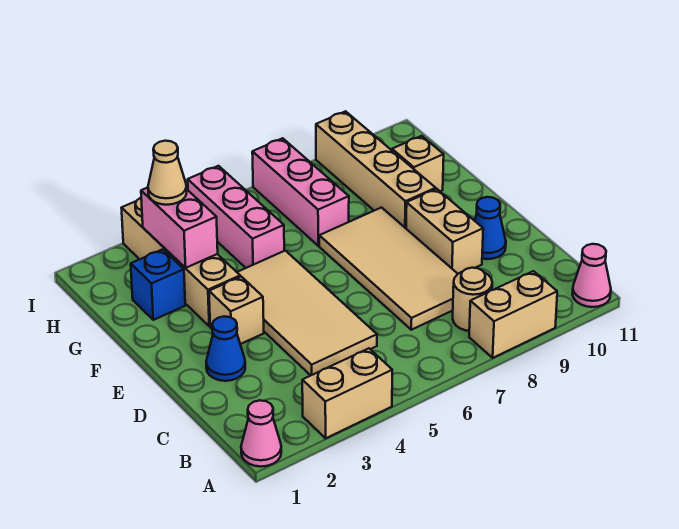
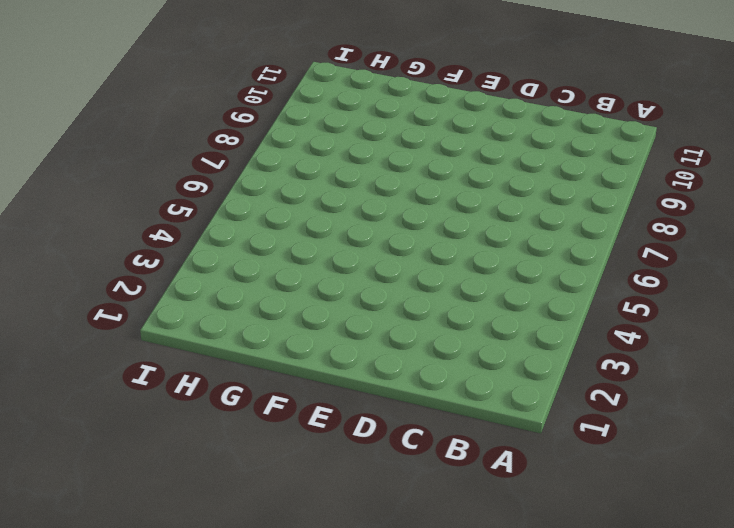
none -> pink 1x1 cone [241,400,281,467]
none -> tan 1x2 brick [302,348,392,438]
none -> tan 1x2 brick [469,271,557,358]

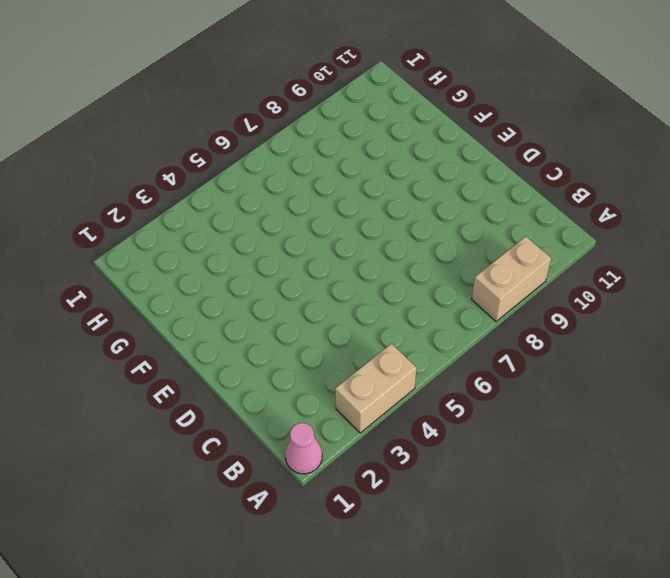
none -> pink 1x1 cone [572,244,611,307]
none -> tan 1x1 round brick [453,268,492,331]
none -> tan 2x4 tile [237,251,377,375]

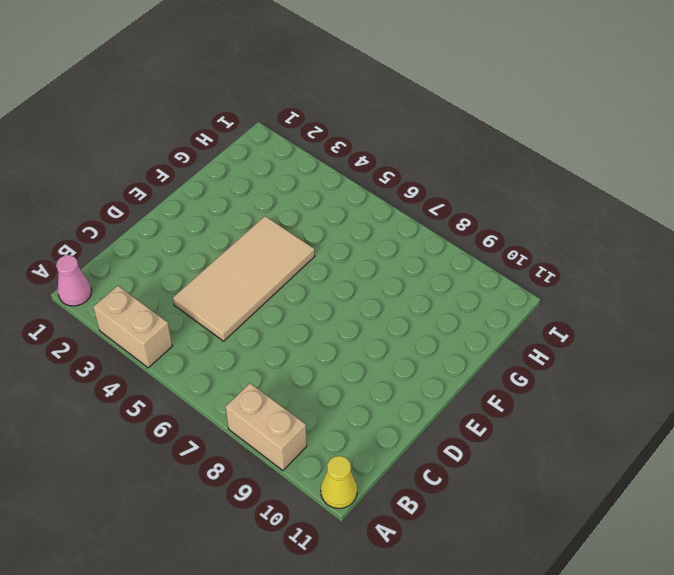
yellow 1x1 cone [321,456,357,508] -> pink 1x1 cone [572,244,611,307]
none -> tan 1x1 round brick [453,268,492,331]
none -> tan 2x4 tile [319,208,458,330]
none -> blue 1x1 cone [206,316,245,381]

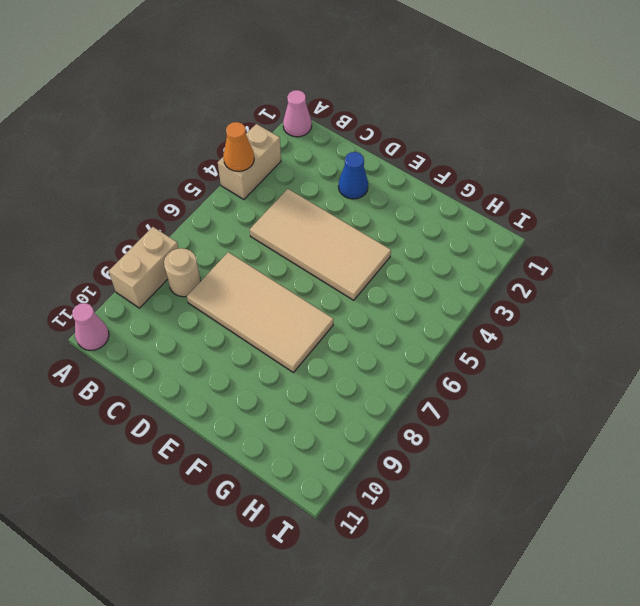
orange 1x1 cone [223,122,254,171] -> none
none -> tan 1x2 brick [406,189,483,274]
none -> blue 1x1 cone [475,197,506,259]
none -> tan 1x1 brick [209,277,264,344]

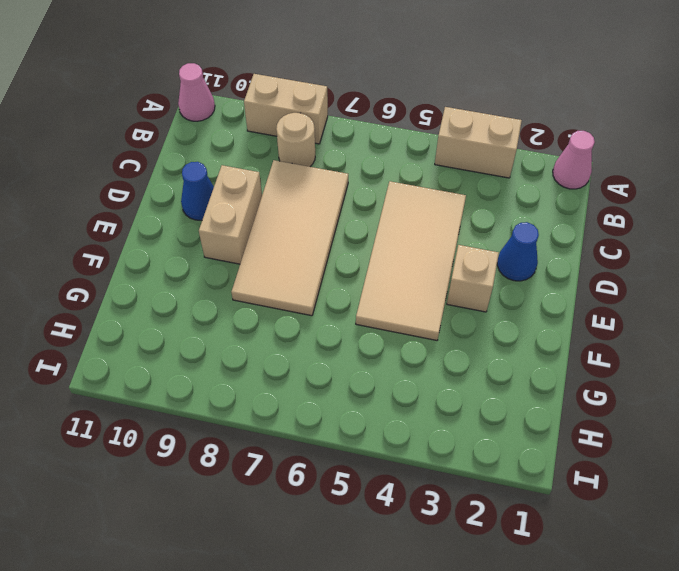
none -> tan 1x4 brick [122,198,240,326]
none -> tan 1x4 brick [316,111,436,228]
none -> blue 1x1 brick [131,249,185,320]

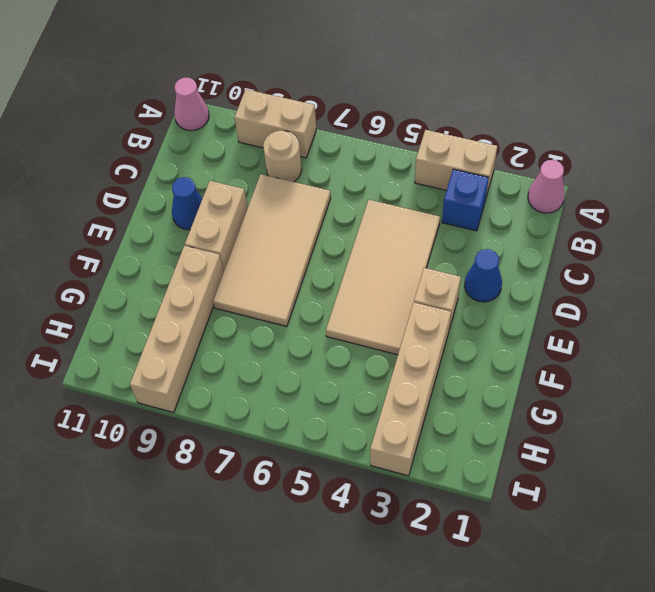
blue 1x1 brick [442,169,489,231] -> blue 1x1 brick moved to [131,249,185,320]
none -> pink 1x3 brick [188,166,284,268]
none -> pink 1x3 brick [252,138,349,246]
none -> tan 1x1 brick [392,136,444,191]

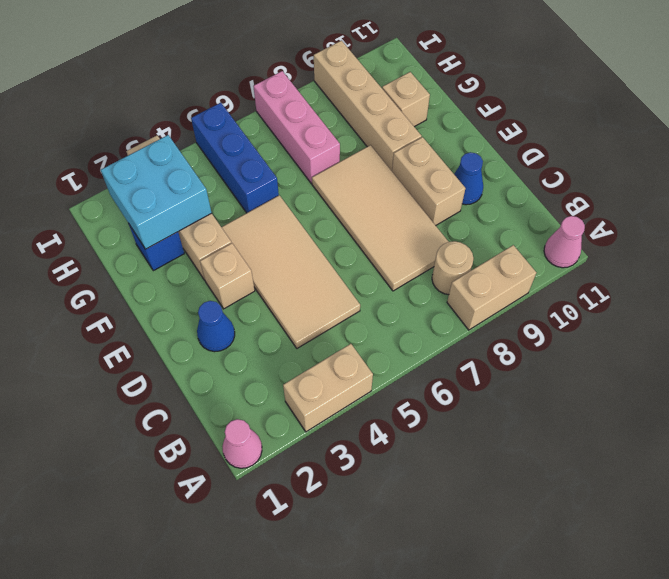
cyan 2x2 brick [101,135,212,249] -> pink 1x2 brick [141,188,218,268]
blue 1x3 brick [191,103,279,213] -> pink 1x3 brick [188,166,284,268]
none -> tan 1x1 cone [148,141,187,205]

